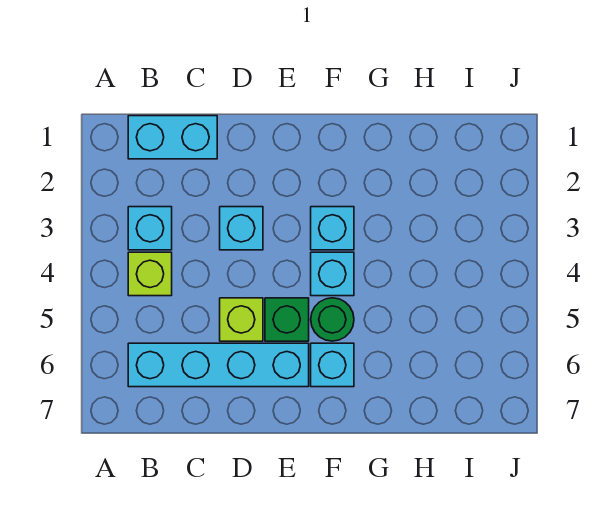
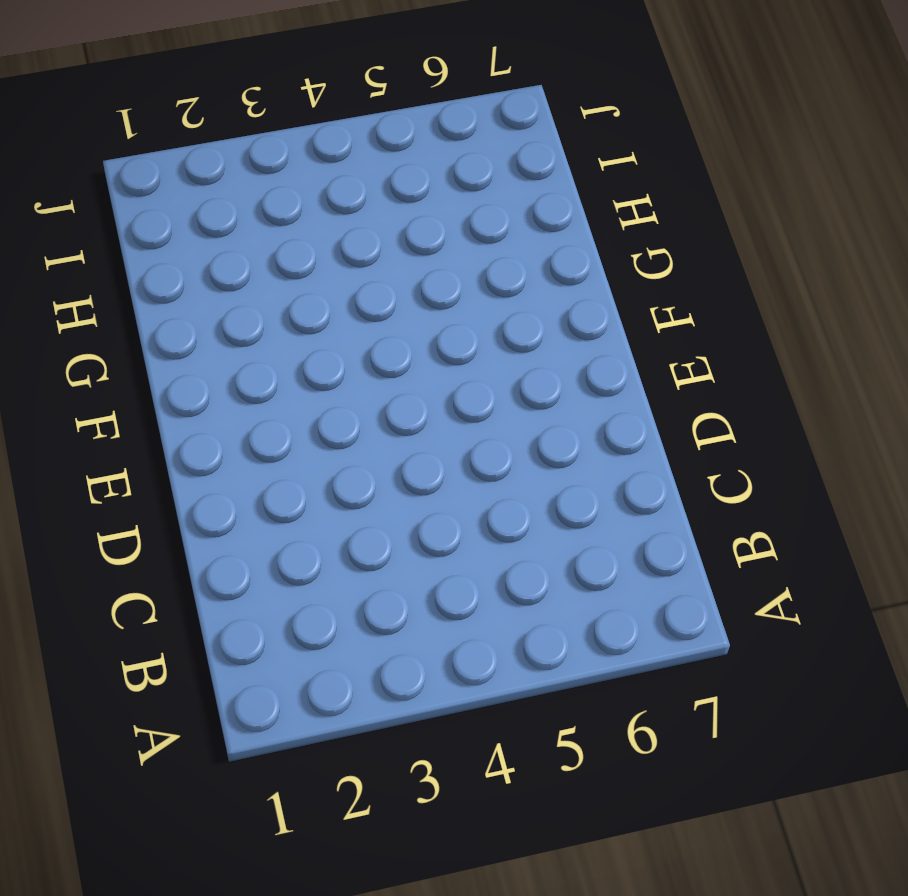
none -> cyan 1x2 brick [128,116,217,159]
none -> cyan 1x1 brick [128,207,172,250]

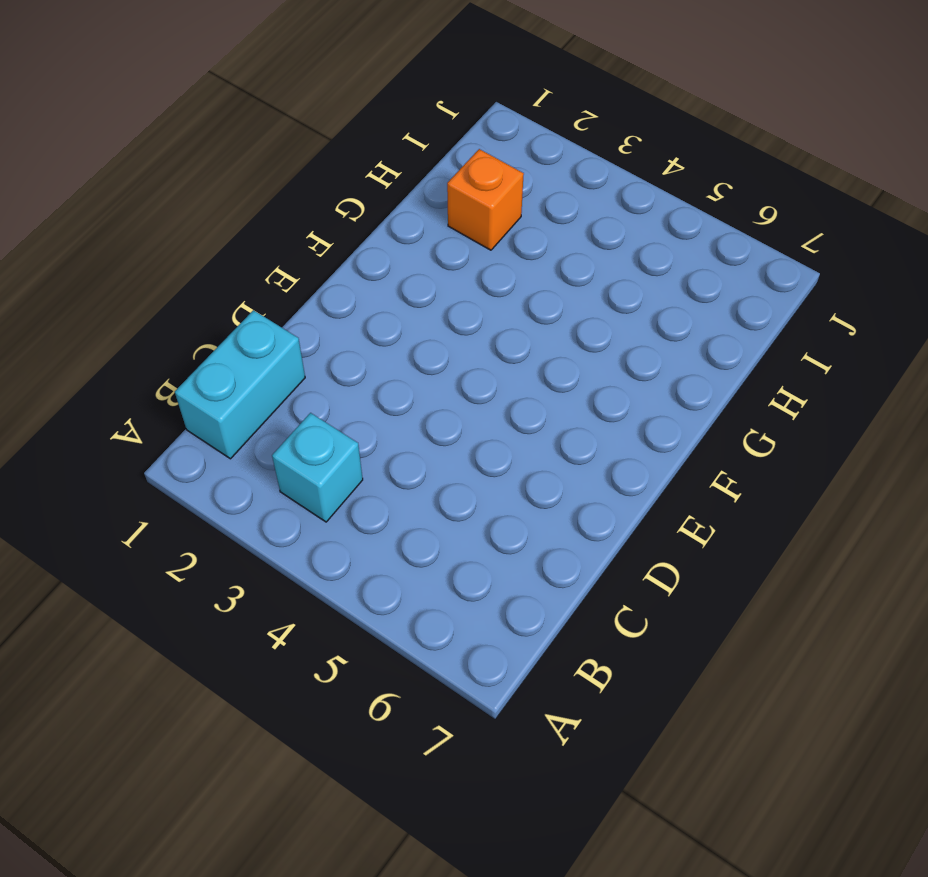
orange 1x1 brick [447,149,524,250] -> none
none -> lime 1x1 brick [128,252,172,296]
none -> cyan 1x4 brick [128,343,309,387]

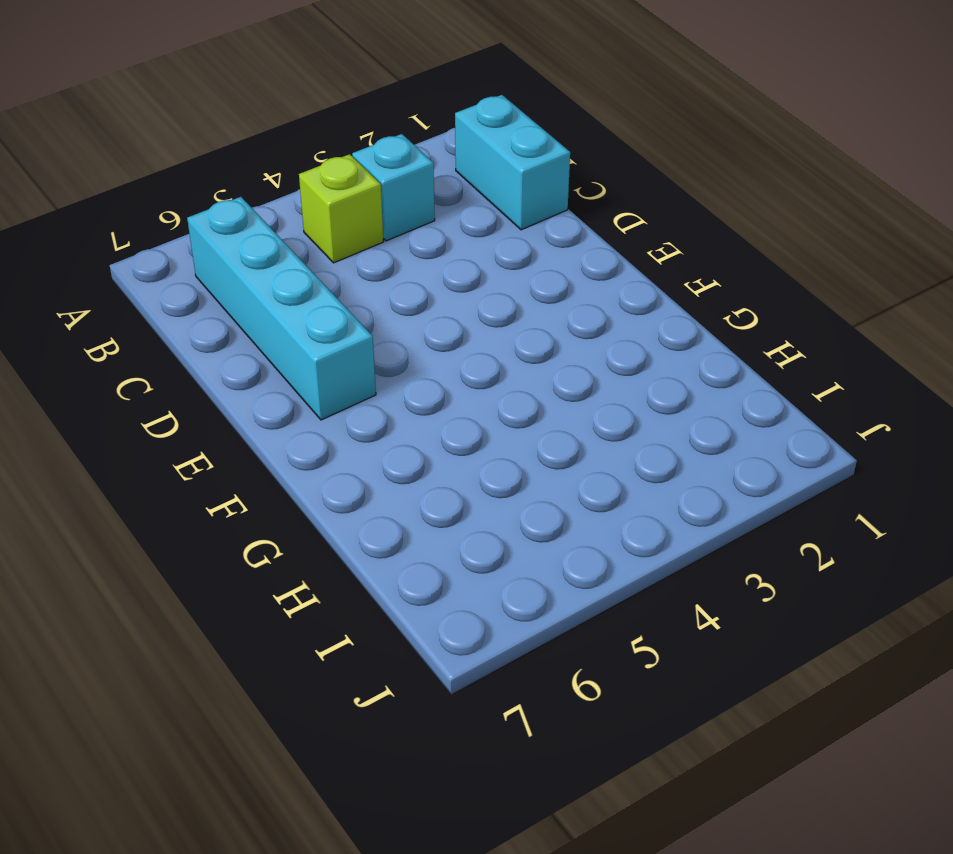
none -> cyan 1x1 brick [220,207,263,250]
none -> lime 1x1 brick [220,298,263,341]

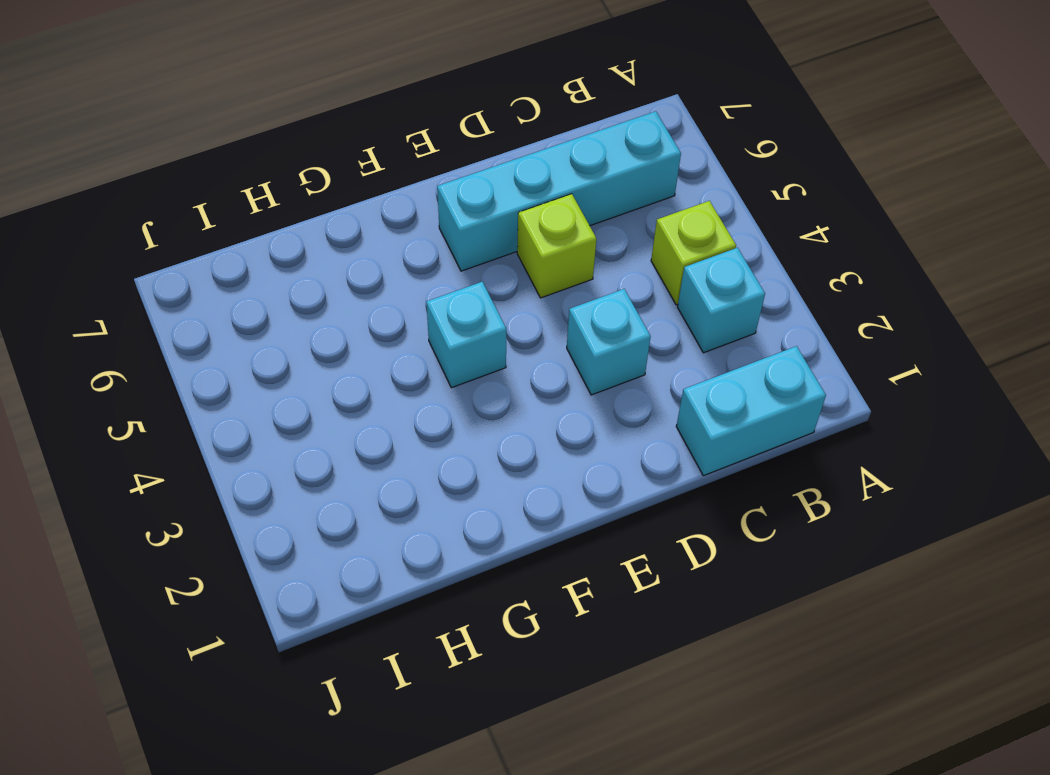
none -> green 1x1 brick [265,298,309,341]
none -> cyan 1x1 brick [311,207,354,250]

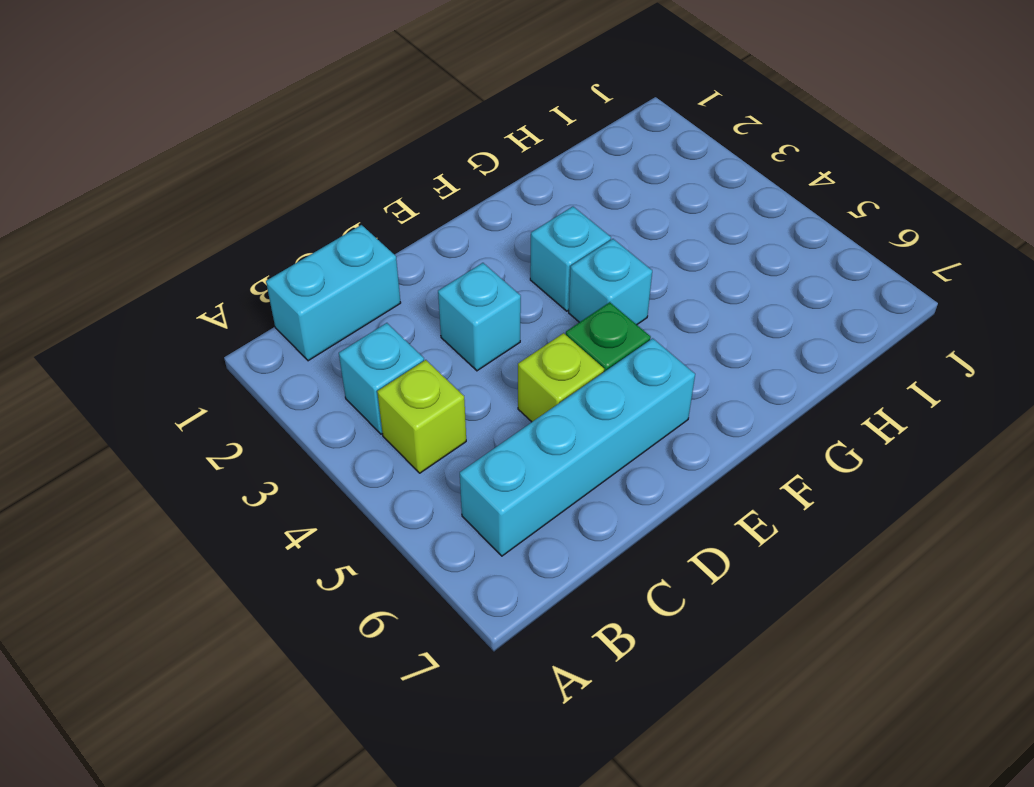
none -> green 1x1 round brick [311,298,354,341]
none -> cyan 1x1 brick [311,343,354,387]

